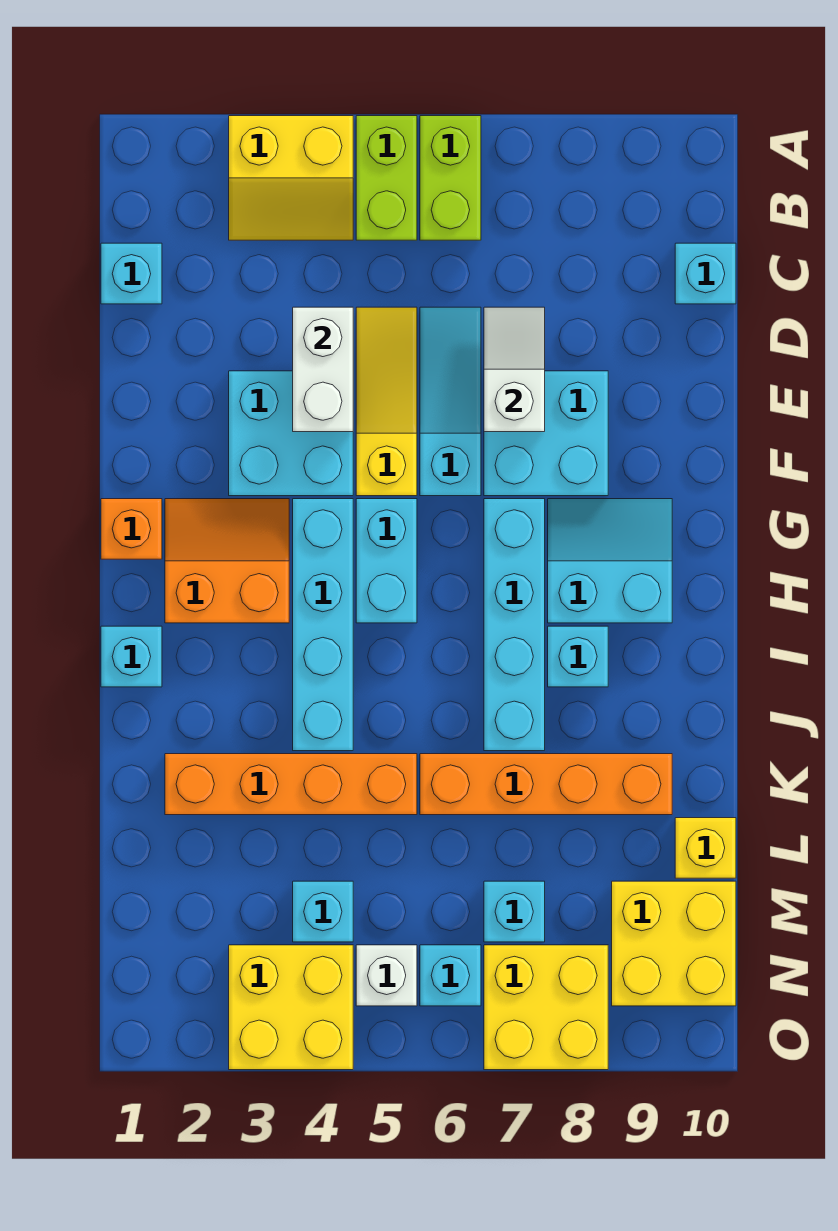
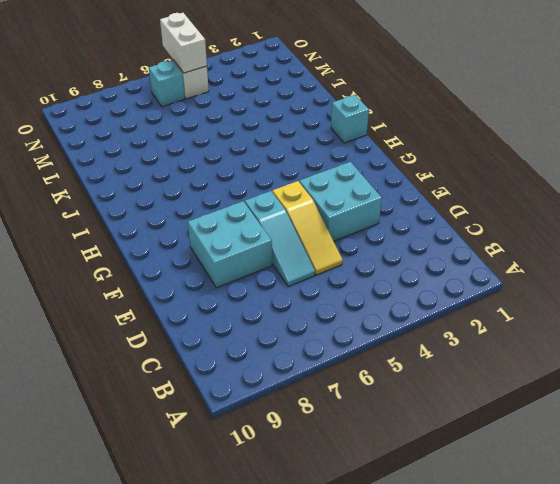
white 1x2 brick [160,13,207,73] -> white 1x2 brick moved to [293,307,353,432]
none -> yellow 2x2 slope [229,116,353,240]
none -> lime 1x2 brick [356,116,417,240]
none -> lime 1x2 brick [420,116,481,240]

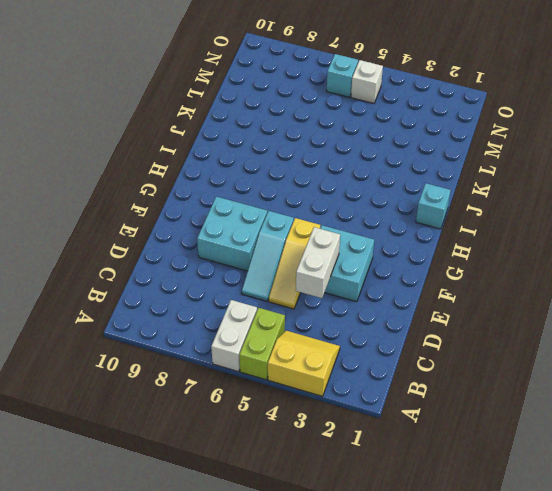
white 1x2 brick [211,300,257,372] -> lime 1x2 brick [420,116,481,240]
none -> cyan 1x1 brick [101,243,162,304]
none -> cyan 1x1 brick [675,243,736,304]
none -> orange 1x1 brick [101,499,162,559]

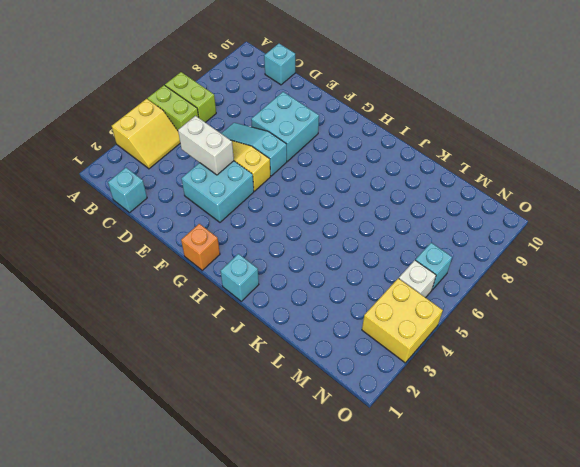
none -> orange 2x2 slope [165,499,289,623]
none -> cyan 1x4 brick [293,499,353,751]
none -> cyan 1x2 brick [356,499,417,623]

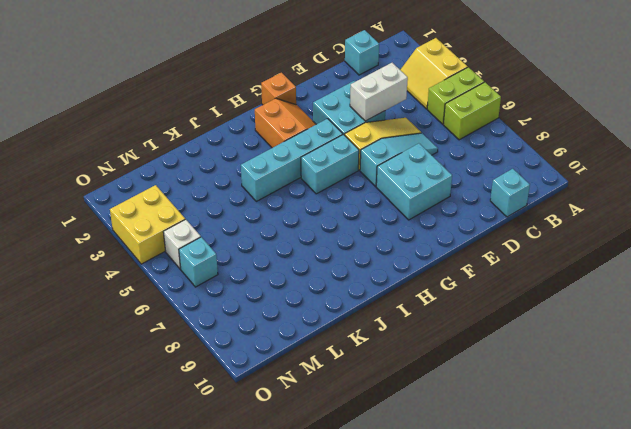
none -> cyan 1x4 brick [484,499,545,751]
none -> cyan 2x2 slope [548,499,672,623]
none -> cyan 1x1 brick [101,626,162,687]

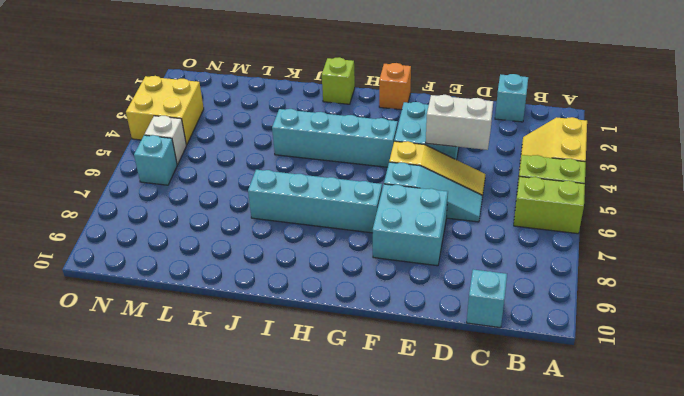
lime 1x1 brick [322,57,355,104] -> cyan 1x1 brick [101,626,162,687]
none -> orange 2x2 slope [165,499,289,623]
none -> cyan 1x2 brick [356,499,417,623]
none -> cyan 2x2 slope [548,499,672,623]

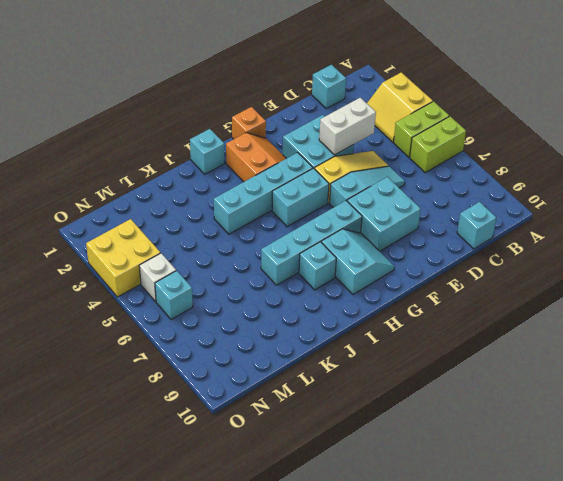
none -> orange 1x4 brick [165,754,417,815]
none -> orange 1x4 brick [420,754,672,815]
none -> yellow 1x1 brick [675,818,736,878]

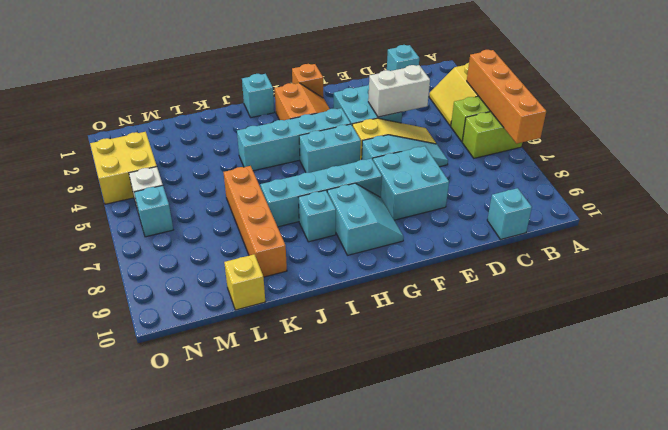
orange 1x4 brick [467,50,546,144] -> orange 1x4 brick moved to [165,754,417,815]
none -> cyan 1x1 brick [293,881,353,942]
none -> cyan 1x1 brick [484,881,545,942]
none -> yellow 2x2 brick [612,881,736,1006]

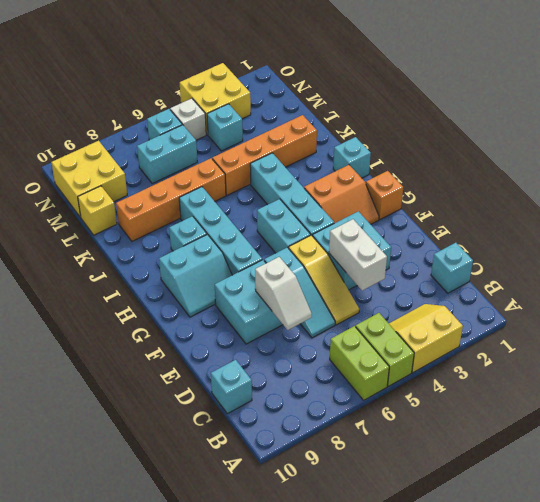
cyan 1x2 brick [137,125,197,183] -> cyan 1x1 brick [484,881,545,942]
none -> yellow 2x2 brick [484,945,608,1070]

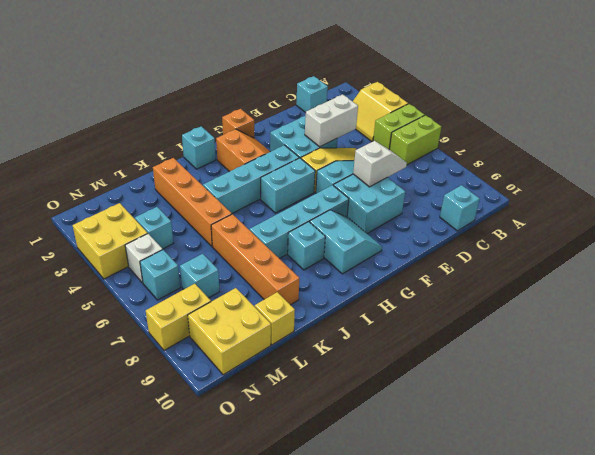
yellow 1x2 brick [146,284,211,350] -> yellow 2x2 brick [484,945,608,1070]

